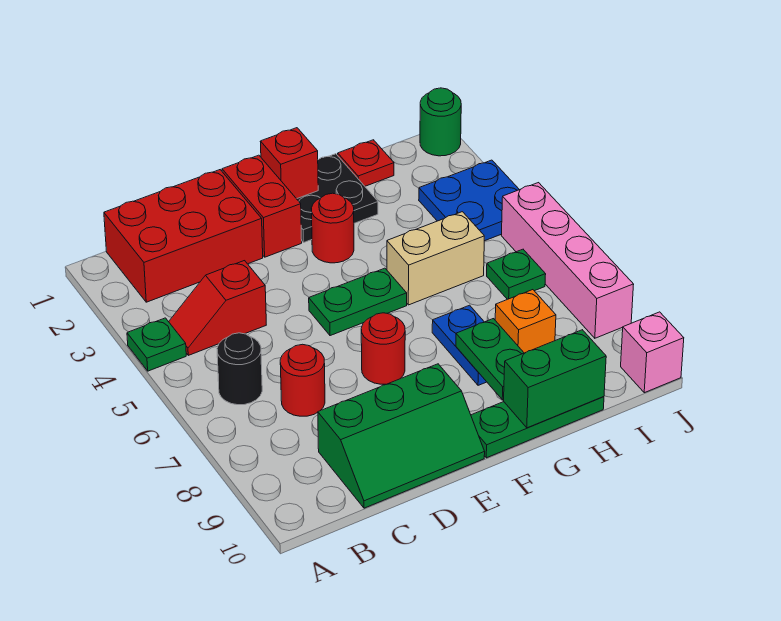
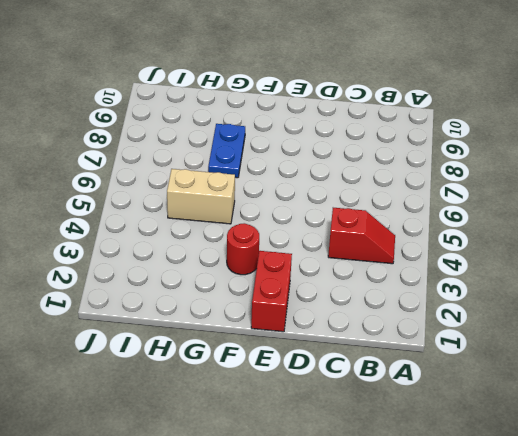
none -> green 1x1 plate [127,318,186,371]
none -> red 2x3 brick [104,170,263,302]
none -> black 1x1 round brick [217,333,262,405]

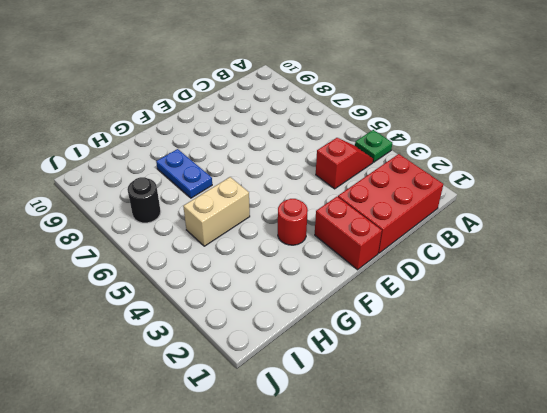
black 1x1 round brick [127,177,161,223] -> black 1x1 round brick moved to [217,333,262,405]
none -> red 1x1 round brick [280,344,325,416]
none -> green 2x3 slope [318,364,485,508]
none -> green 1x2 plate [309,268,407,336]

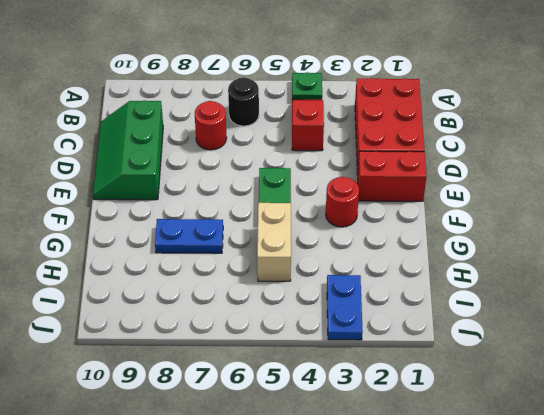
blue 1x2 plate [327,275,363,340] -> blue 2x2 plate [419,160,519,241]
none -> red 1x1 round brick [361,313,405,384]
none -> black 2x2 plate [297,154,378,243]
none -> green 1x3 plate [471,397,604,458]

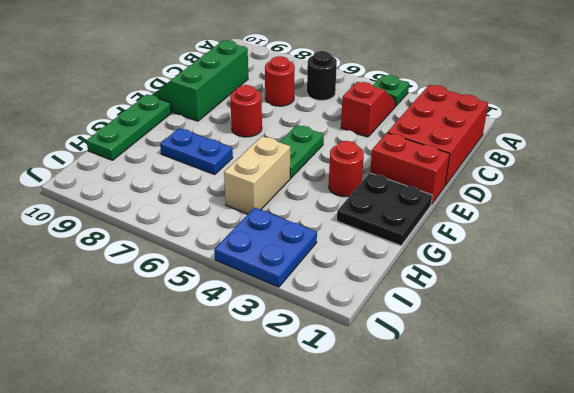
none -> red 1x1 plate [338,140,394,186]
none -> orange 1x1 brick [495,290,556,353]
none -> green 1x1 plate [487,249,546,299]

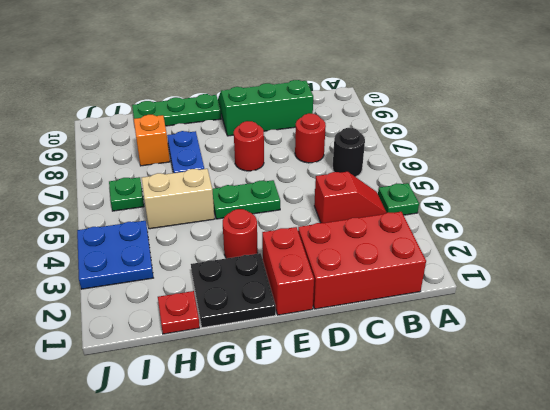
none -> green 1x1 round brick [420,88,461,156]
none -> pink 1x4 brick [501,183,634,338]
none -> pink 1x1 brick [621,312,684,393]

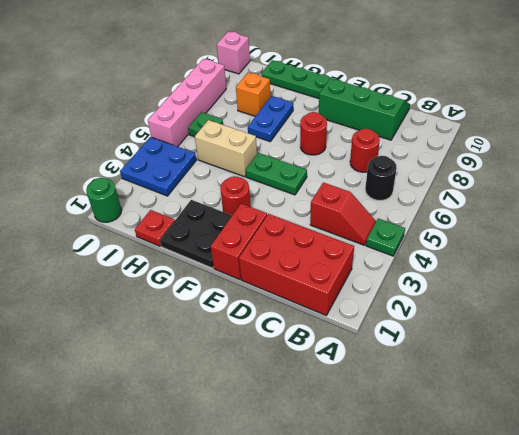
none -> red 1x1 brick [260,128,318,199]
none -> green 1x2 plate [456,319,524,400]
none -> green 1x2 brick [504,330,606,428]

